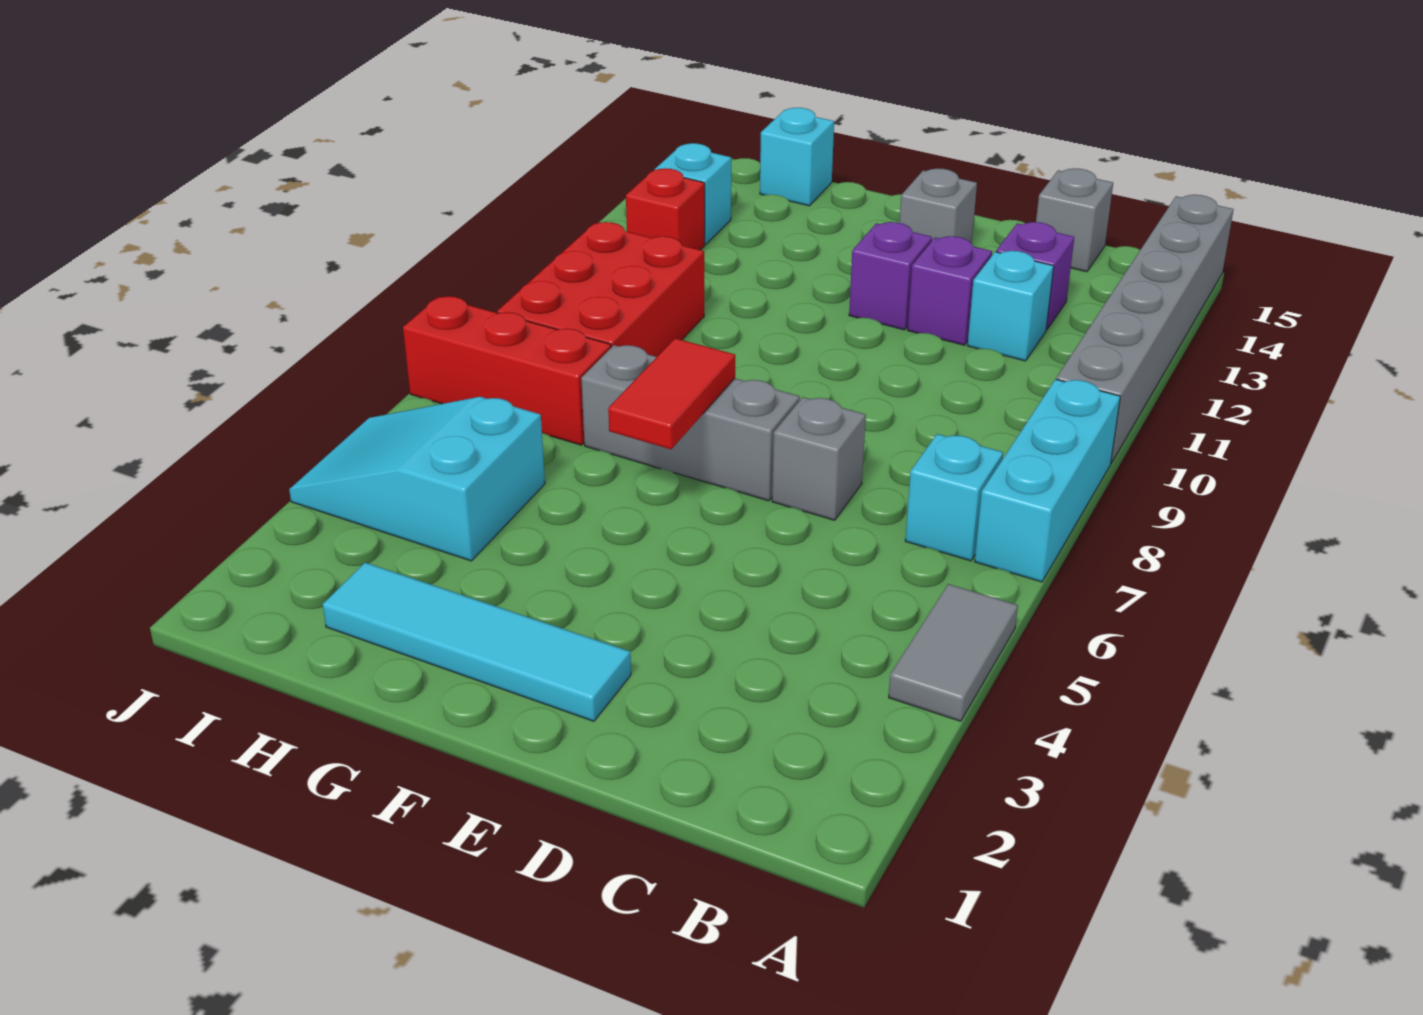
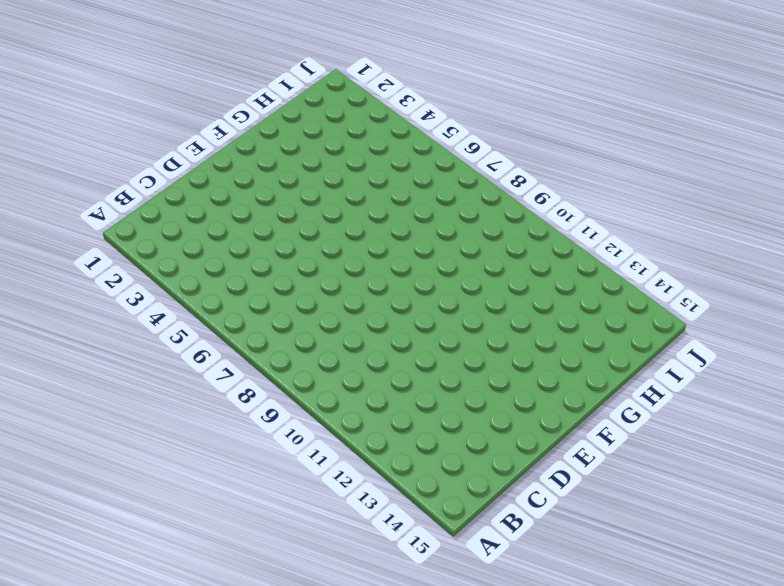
none -> grey 1x2 tile [889,584,1018,721]
none -> cyan 1x3 brick [975,379,1120,582]
none -> grey 1x6 brick [1056,195,1234,463]

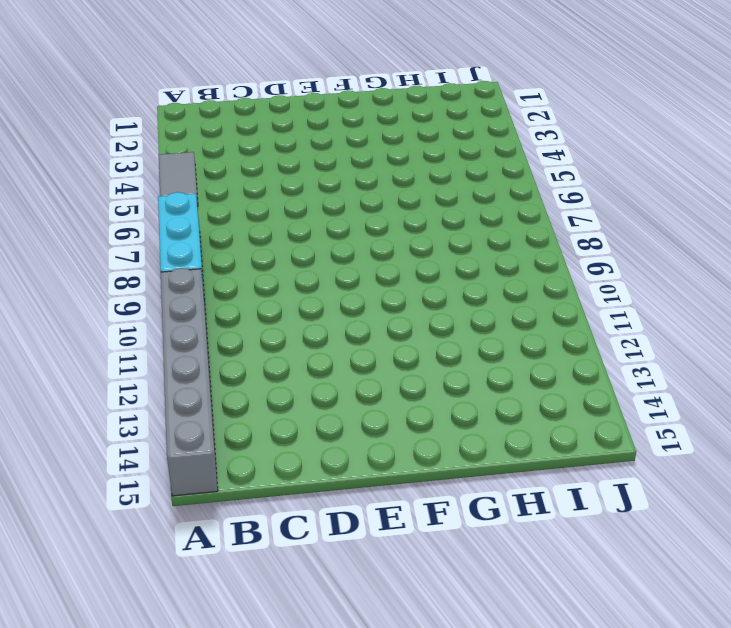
none -> cyan 1x1 brick [905,434,1003,561]
none -> cyan 1x1 brick [967,251,1054,361]
none -> purple 1x1 brick [996,222,1074,330]

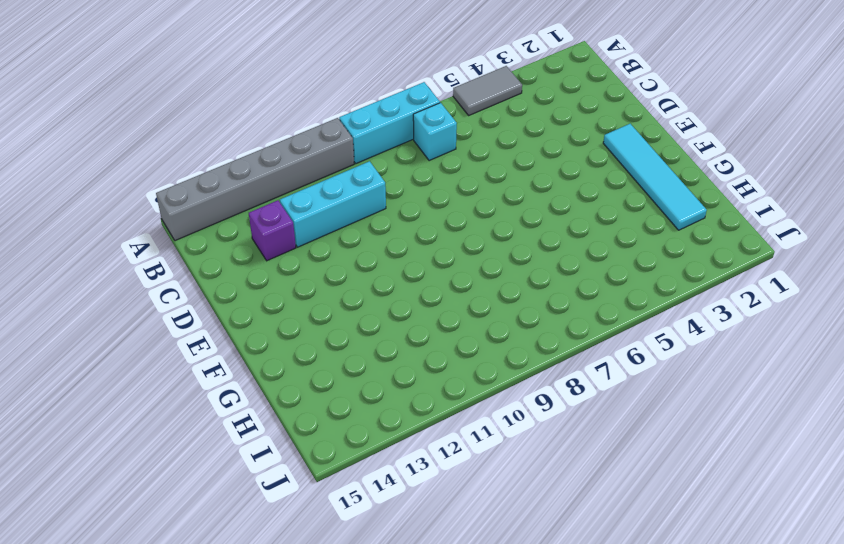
cyan 1x3 brick [280,161,386,247] -> cyan 1x1 brick [967,251,1054,361]
none -> grey 1x1 brick [1036,168,1113,272]
none -> grey 1x1 brick [772,397,866,520]
none -> purple 1x1 brick [908,236,992,345]

